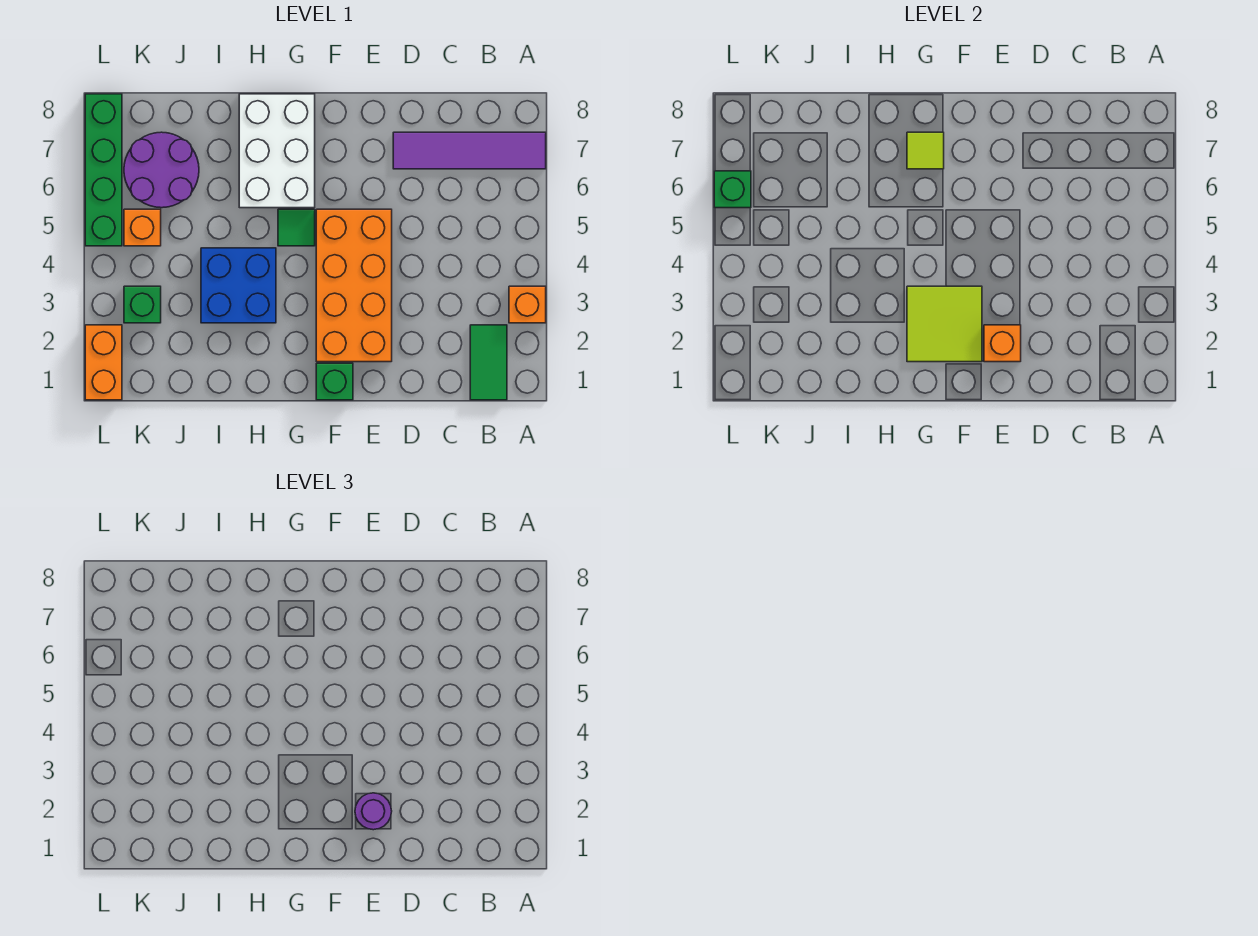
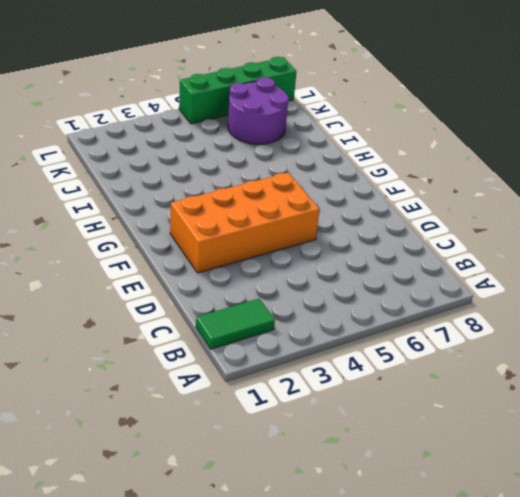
none -> orange 1x1 brick [509,286,546,323]
none -> purple 1x4 tile [393,132,546,169]
none -> green 1x1 brick [316,363,353,400]

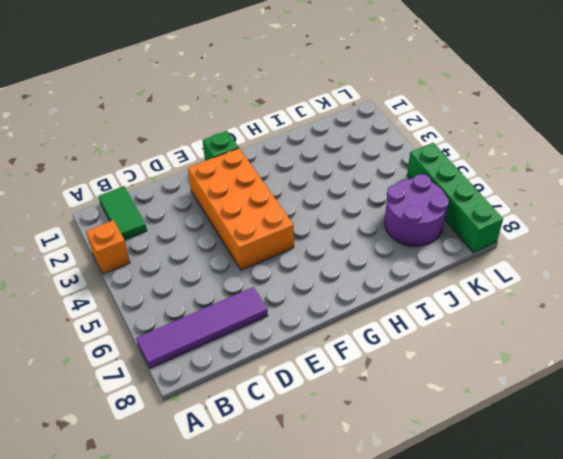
none -> green 1x1 tile [278,209,315,246]
none -> white 2x3 brick [239,94,315,208]
none -> blue 2x2 brick [201,248,276,323]

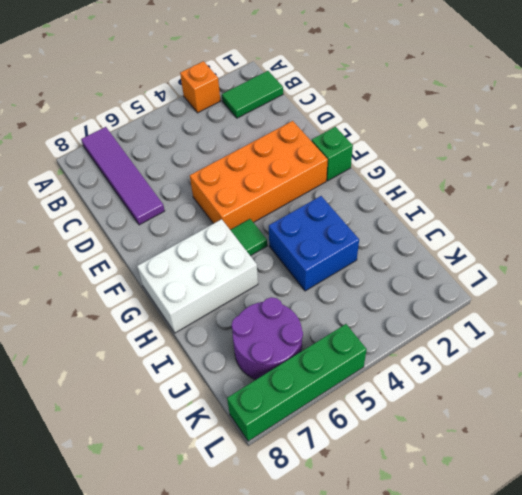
none -> green 1x1 brick [124,286,161,323]
none -> orange 1x1 brick [124,209,161,246]
none -> orange 1x2 brick [85,325,122,400]

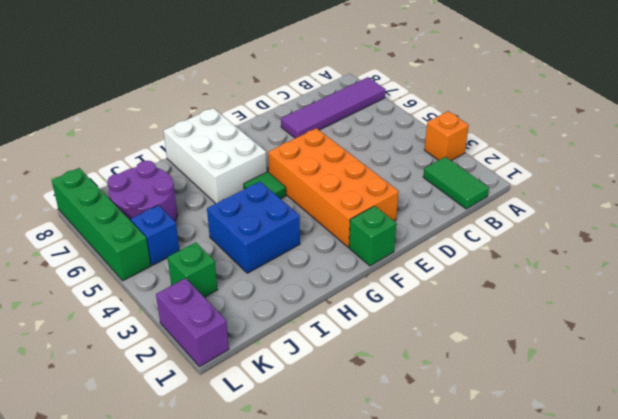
blue 1x1 brick [131,205,180,265] -> orange 1x1 brick [124,209,161,246]
purple 1x2 brick [156,278,229,367] -> orange 1x2 brick [85,325,122,400]
none -> orange 1x1 brick [984,325,1021,362]
none -> lime 2x2 tile [907,286,982,362]
none -> lime 1x1 tile [907,132,944,169]

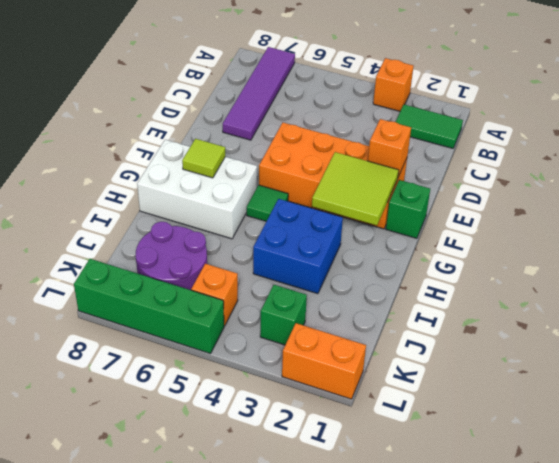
none -> green 1x1 brick [714,171,751,208]
none -> purple 1x1 round brick [355,793,392,830]

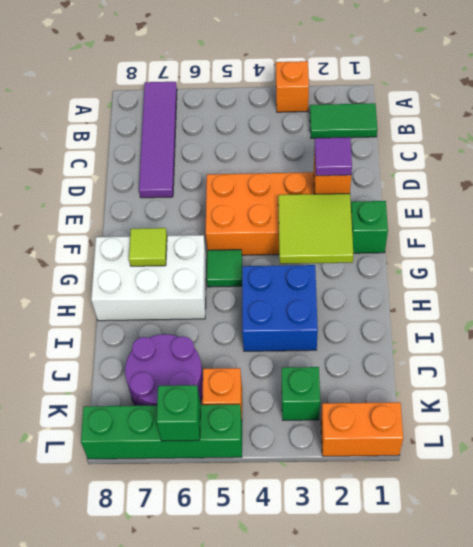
purple 1x1 tile [315,137,352,176] -> purple 1x1 round brick [355,793,392,830]

